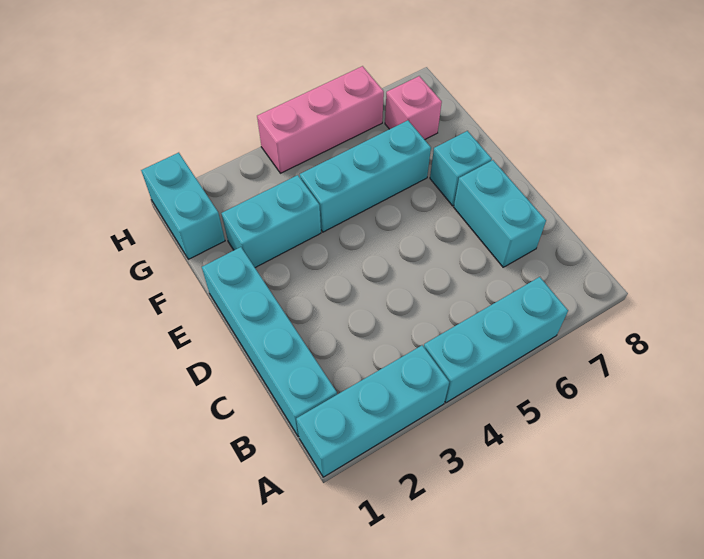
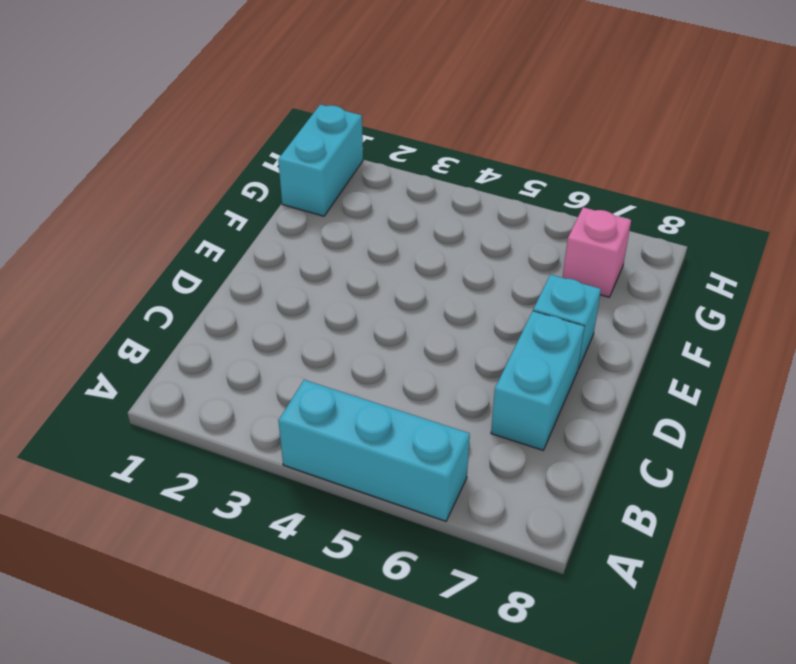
none -> cyan 1x3 brick [296,345,449,477]
none -> cyan 1x4 brick [202,247,337,437]

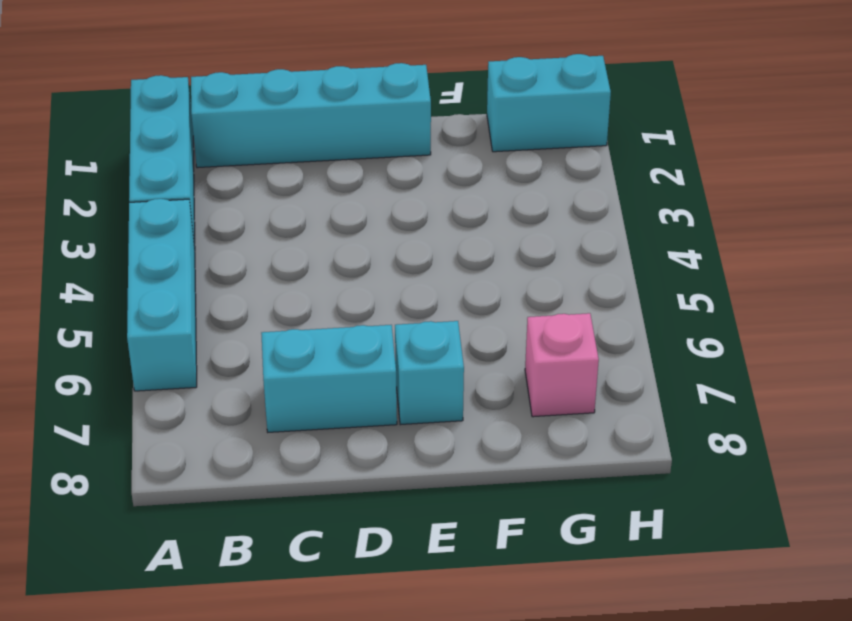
none -> cyan 1x2 brick [222,175,321,268]
none -> cyan 1x3 brick [300,120,431,232]

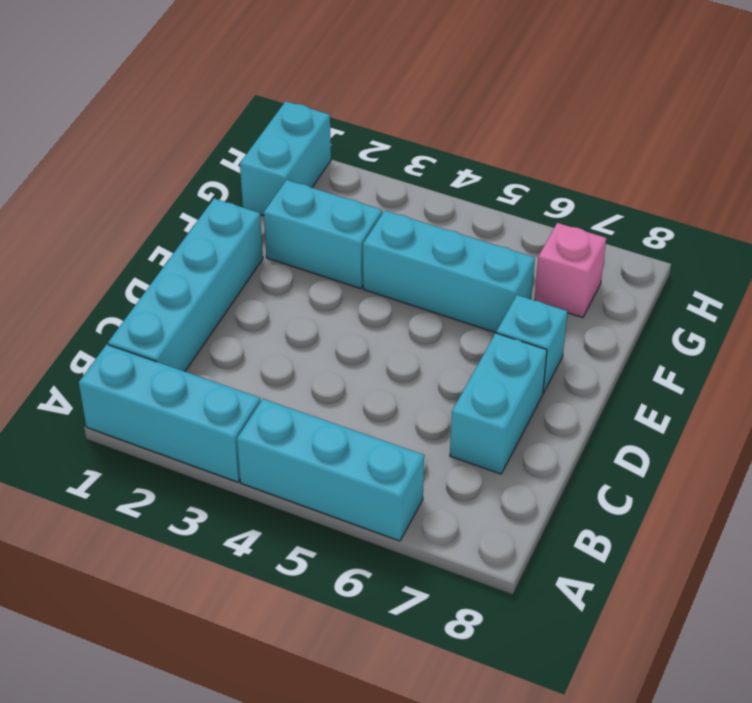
none -> pink 1x3 brick [257,66,384,173]

